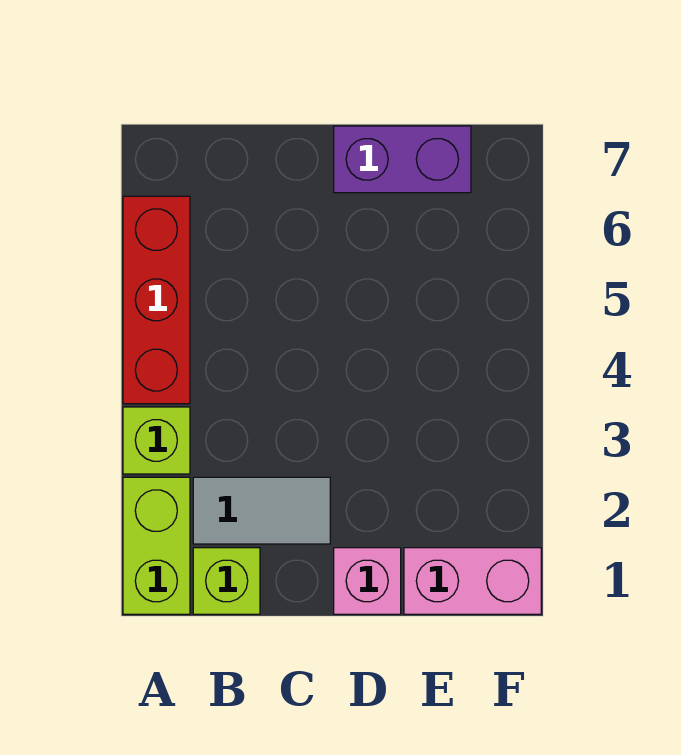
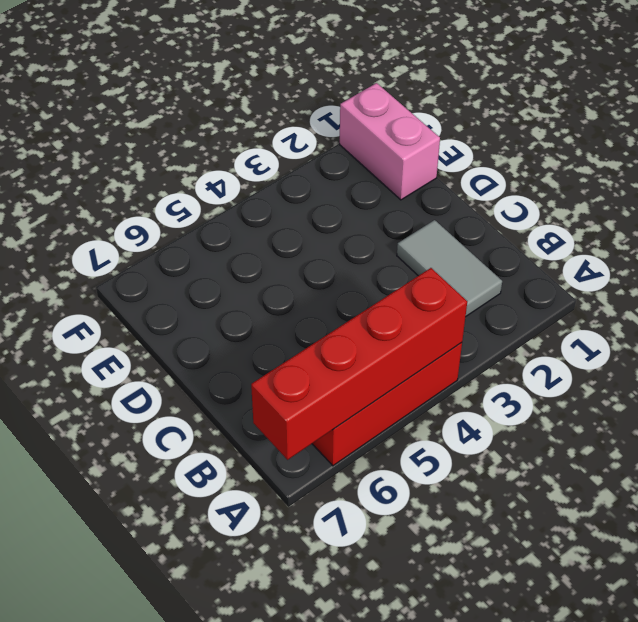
red 1x4 brick [251,268,467,460] -> none
none -> lime 1x2 brick [123,477,190,614]
none -> lime 1x1 brick [123,407,190,474]

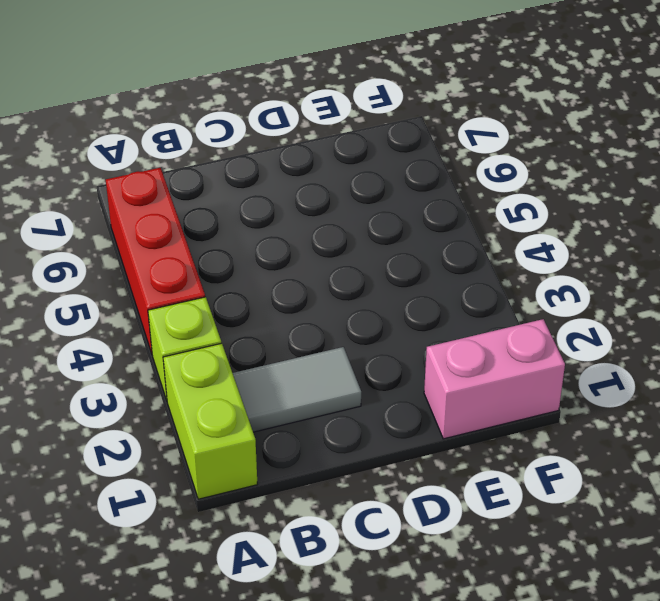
none -> lime 1x1 brick [193,548,260,614]
none -> pink 1x1 brick [334,548,401,614]

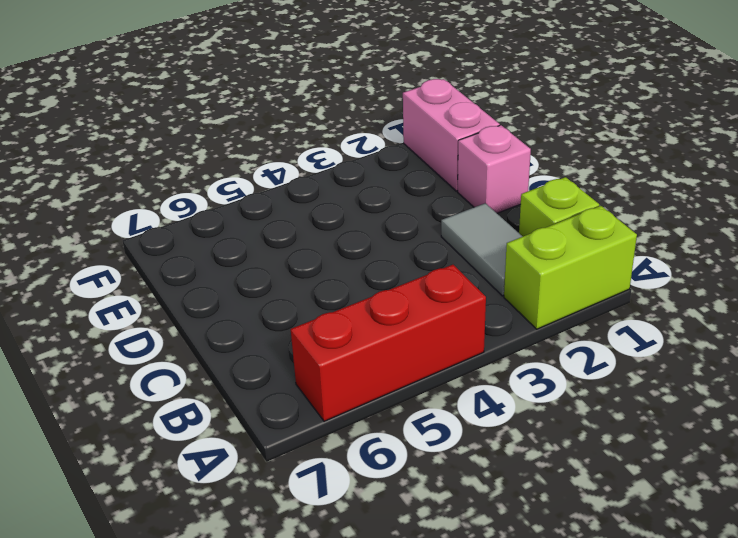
none -> lime 1x1 brick [123,407,190,474]
none -> purple 1x2 brick [334,126,471,193]

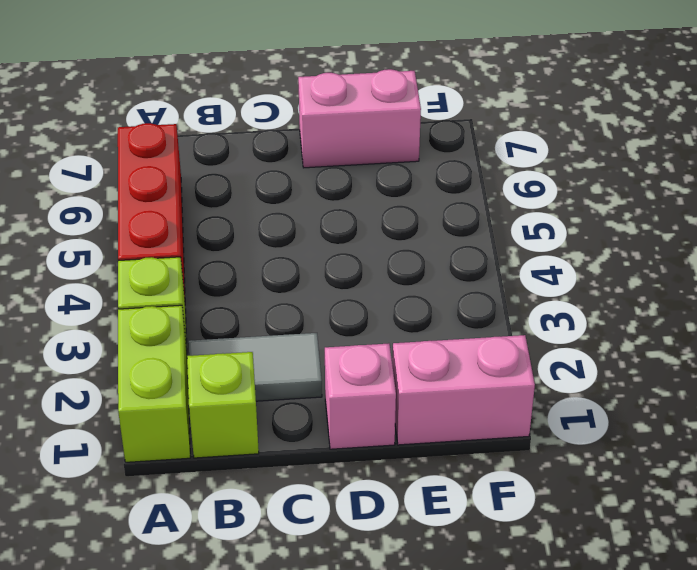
pink 1x2 brick [298,69,421,168] -> purple 1x2 brick [334,126,471,193]

